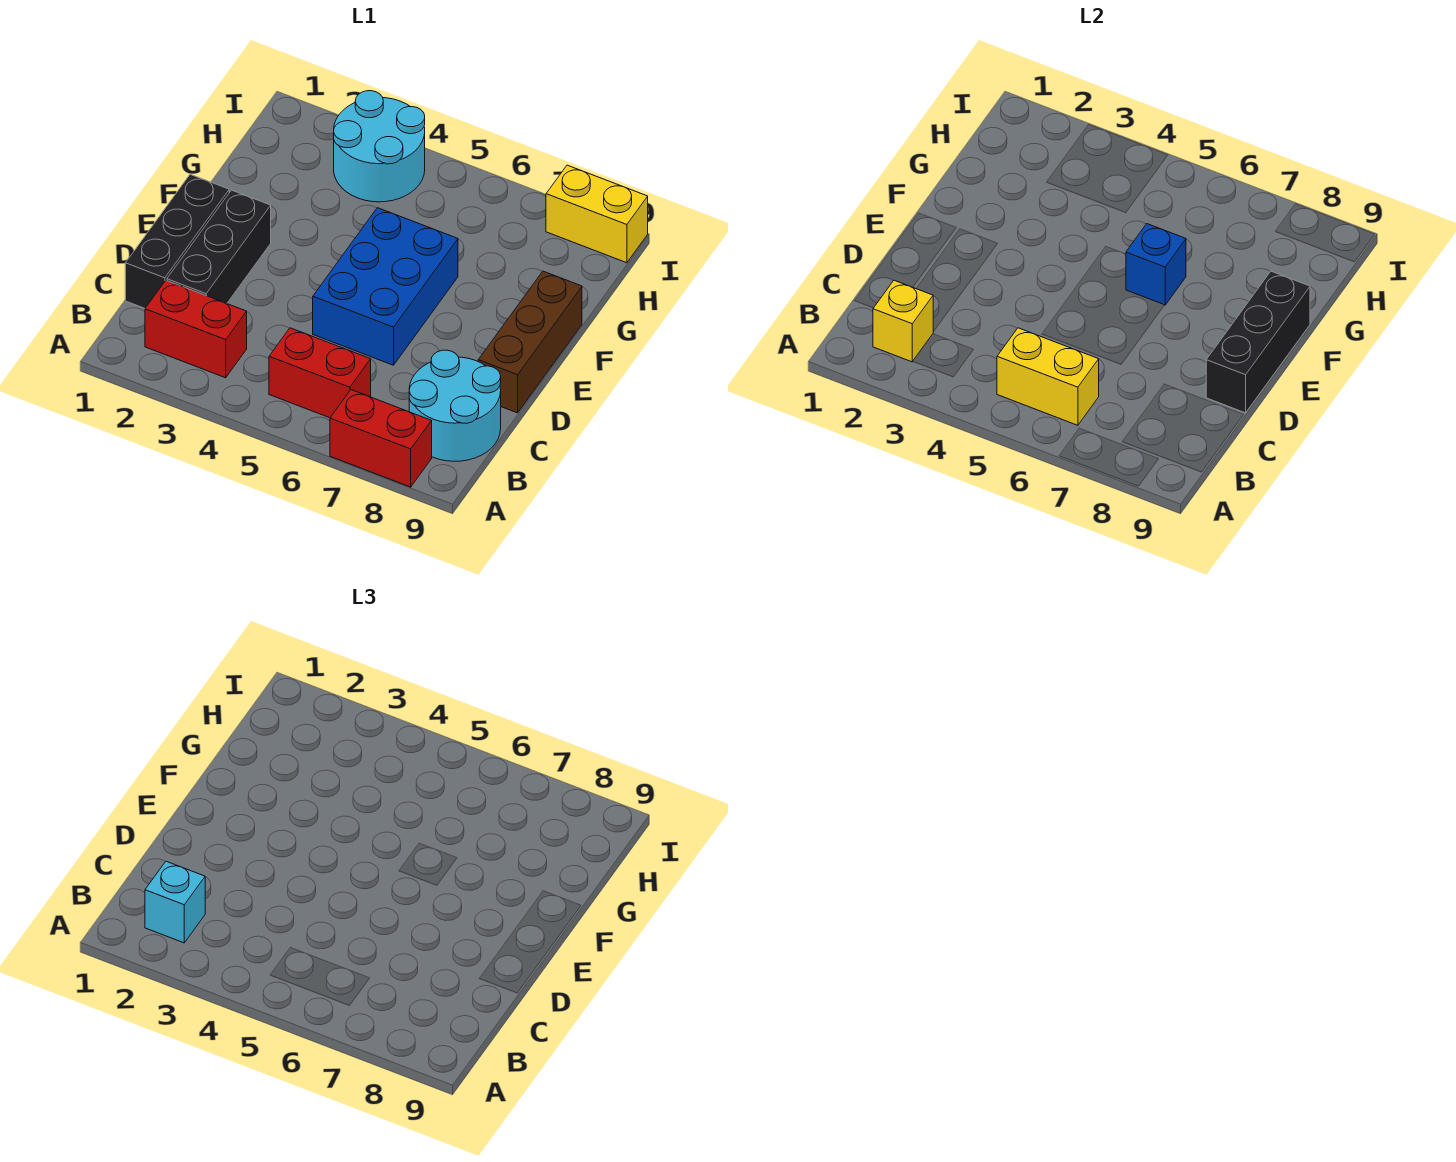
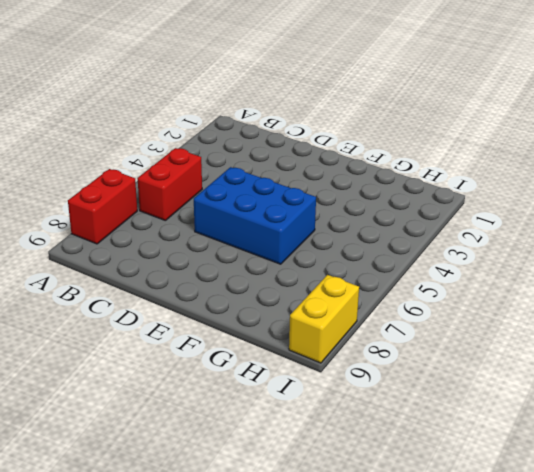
none -> red 1x2 brick [145,280,247,378]
none -> cyan 2x2 round brick [409,350,501,461]
none -> black 1x3 brick [125,174,229,308]

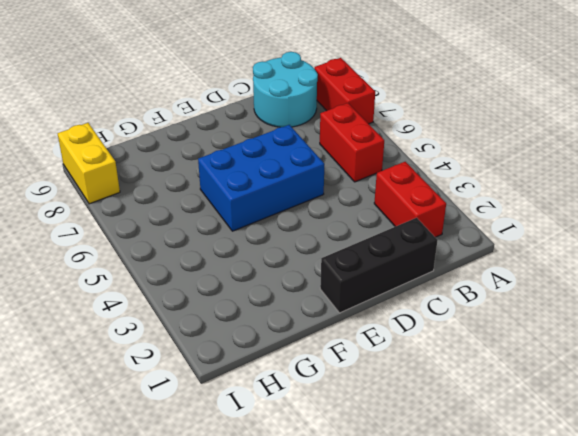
none -> black 1x3 brick [167,190,271,303]
none -> brown 1x3 brick [478,271,582,413]
none -> cyan 2x2 round brick [334,91,425,202]

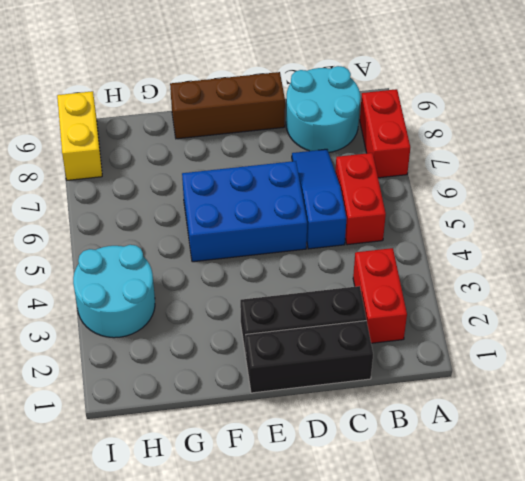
blue 1x3 slope [292,149,347,249] -> none
none -> yellow 1x1 brick [873,280,933,362]
none -> yellow 1x2 brick [997,328,1099,425]
none -> black 1x3 brick [1206,271,1310,413]

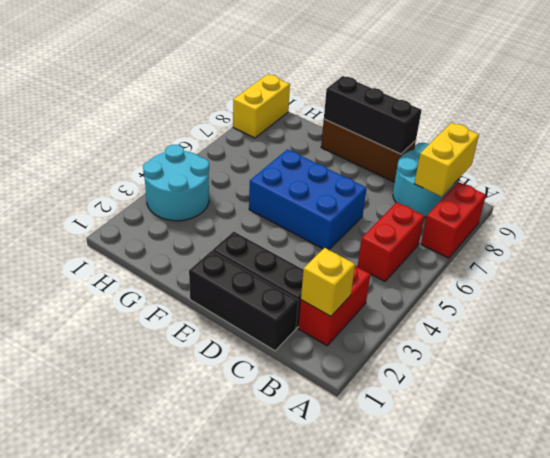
yellow 1x2 brick [414,123,479,197] -> yellow 1x2 brick moved to [997,328,1099,425]
none -> blue 1x1 brick [1126,224,1186,305]
none -> cyan 1x1 brick [145,861,205,943]

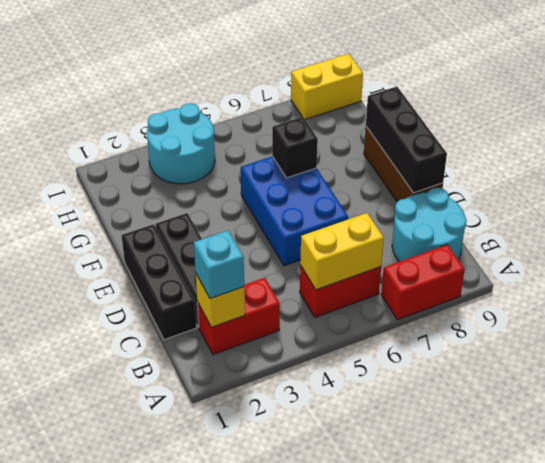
black 1x1 brick [272,117,318,178] -> blue 1x1 brick [1126,224,1186,305]

